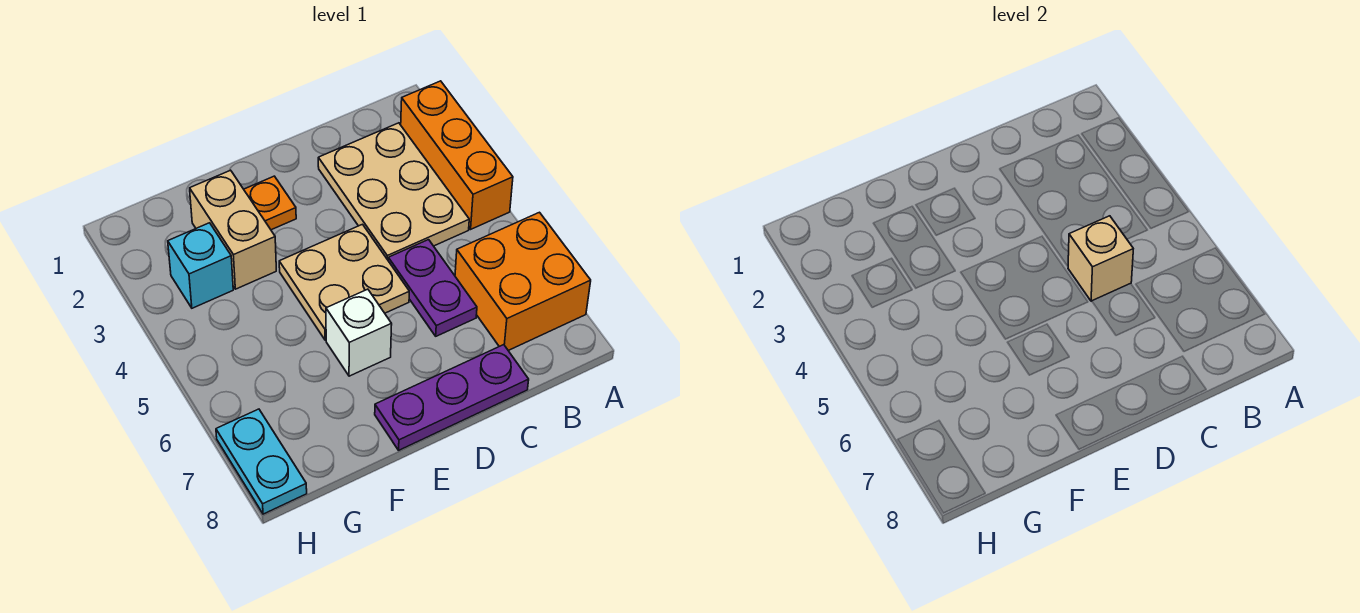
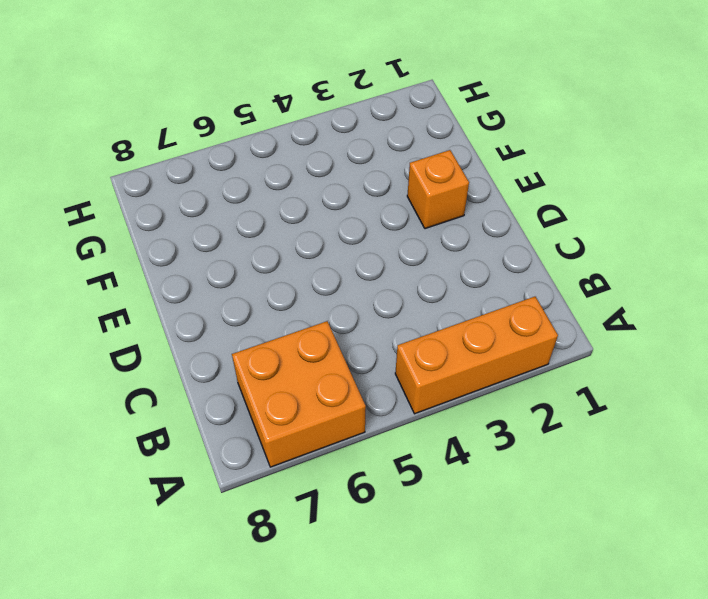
orange 1x1 brick [407,150,469,229] -> orange 1x1 plate [244,176,296,230]
none -> tan 2x3 plate [318,123,469,260]
none -> purple 1x2 plate [388,240,477,336]
none -> purple 1x3 plate [375,345,529,450]

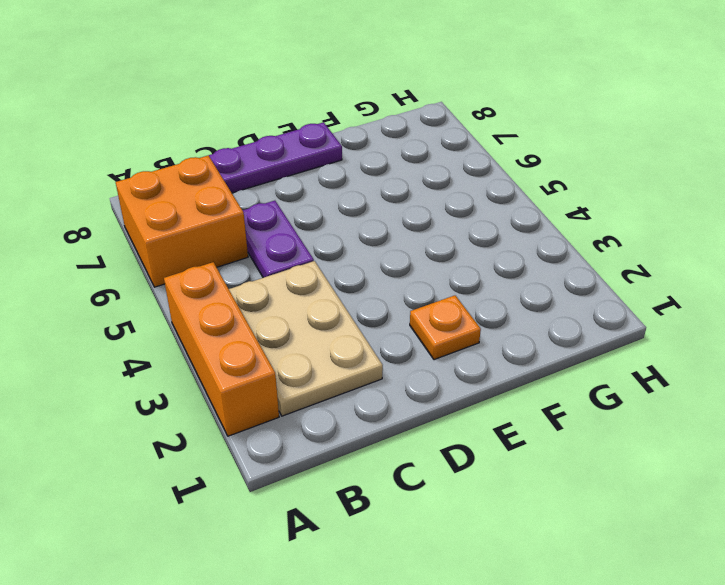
none -> tan 2x2 plate [279,224,409,340]
none -> white 1x1 brick [326,289,392,376]
none -> tan 1x2 brick [190,170,276,289]

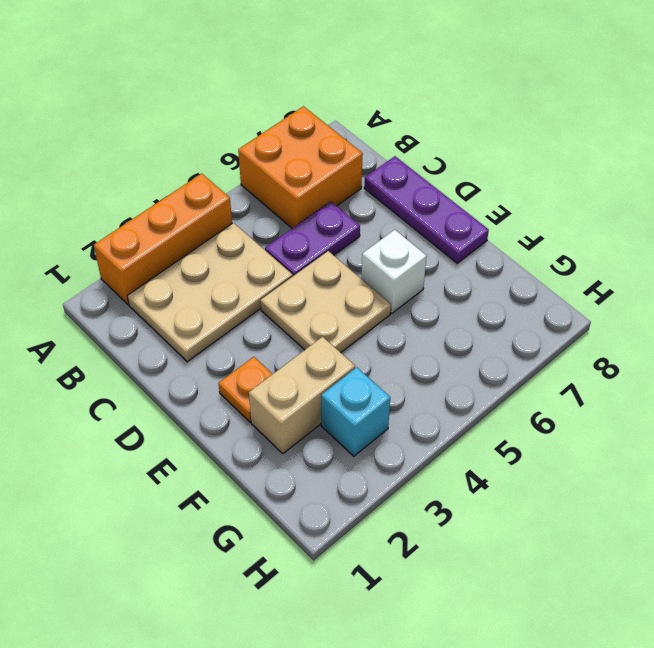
none -> cyan 1x2 plate [216,409,307,514]
none -> tan 1x1 brick [1068,216,1133,301]

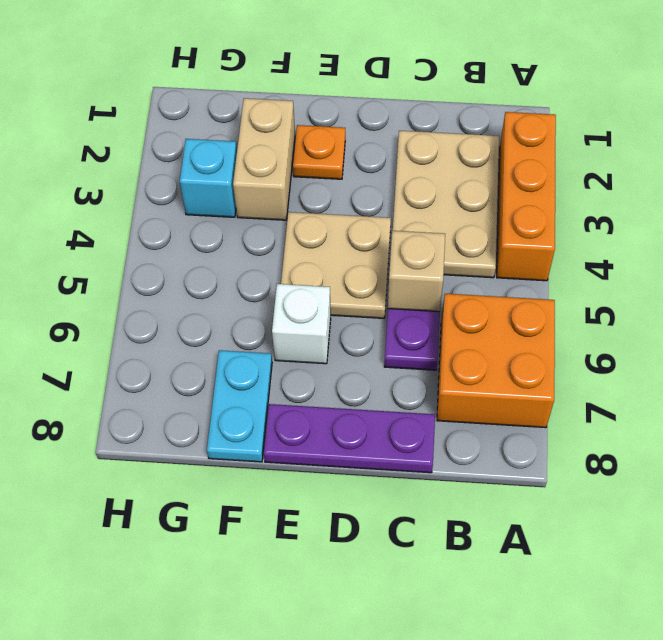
cyan 1x2 plate [207,350,272,462] -> cyan 1x2 plate moved to [216,409,307,514]

